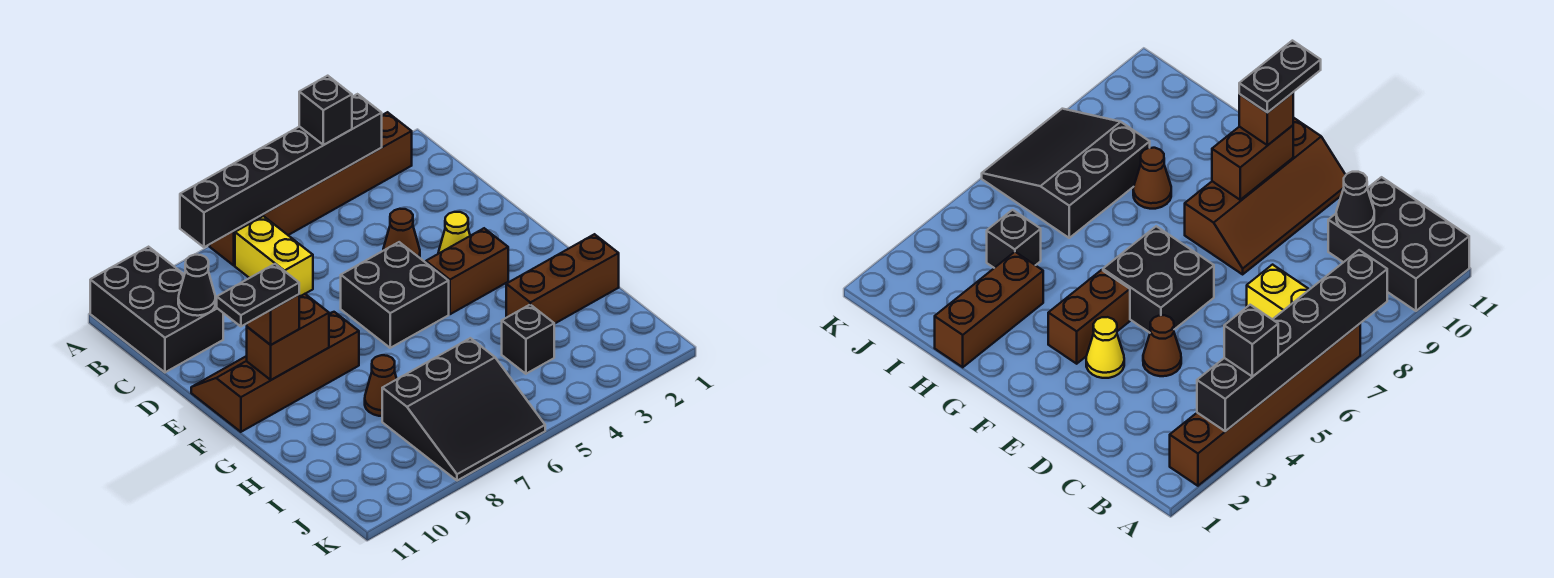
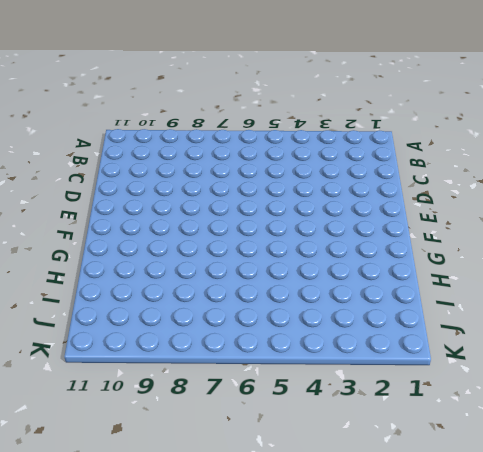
none -> brown 1x6 brick [210,112,412,265]
none -> black 2x3 brick [90,247,223,372]
none -> yellow 1x2 brick [235,216,313,297]

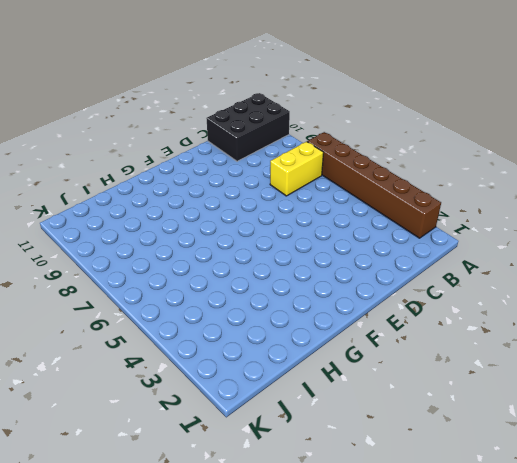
none -> brown 1x1 cone [383,209,420,258]
none -> yellow 1x1 cone [438,212,470,254]
none -> black 2x2 brick [341,242,449,348]

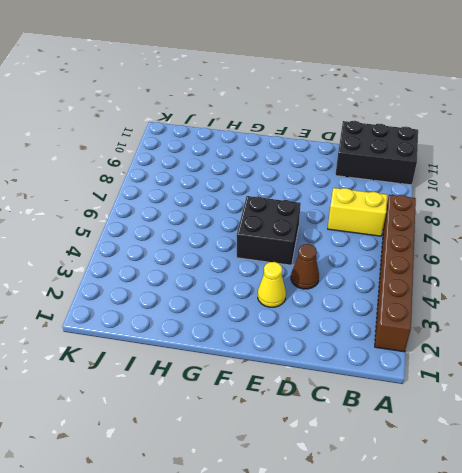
none -> brown 2x4 slope [191,312,359,432]
none -> brown 1x2 brick [426,228,508,314]
none -> brown 1x3 brick [506,234,619,324]

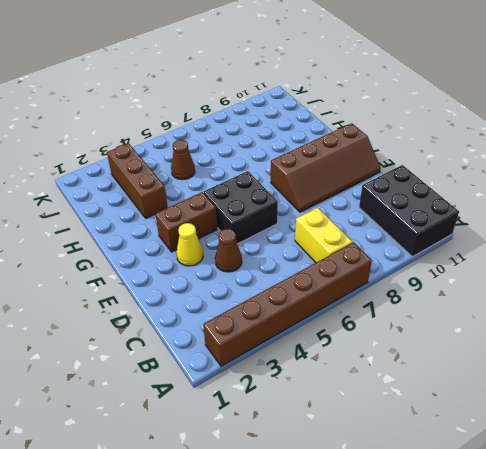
brown 1x3 brick [107,143,168,218] -> brown 1x3 brick turned to [506,234,619,324]
brown 1x1 cone [171,140,195,180] -> brown 1x1 cone moved to [365,355,397,416]
none -> black 1x1 brick [502,305,554,374]
none -> black 3x3 slope [382,338,545,481]
none -> black 1x6 brick [180,94,382,247]

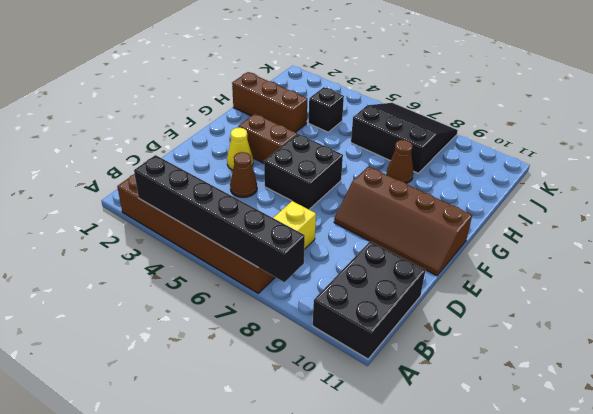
none -> black 1x1 cone [178,255,216,316]
none -> brown 1x2 brick [247,294,329,380]
none -> black 1x1 brick [299,76,352,145]

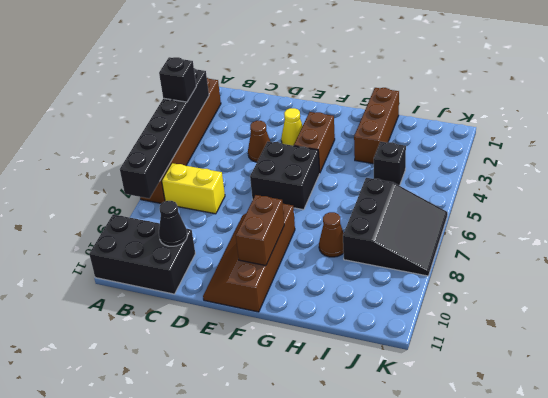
none -> brown 1x1 brick [247,294,299,345]
none -> black 1x2 plate [217,264,299,326]

